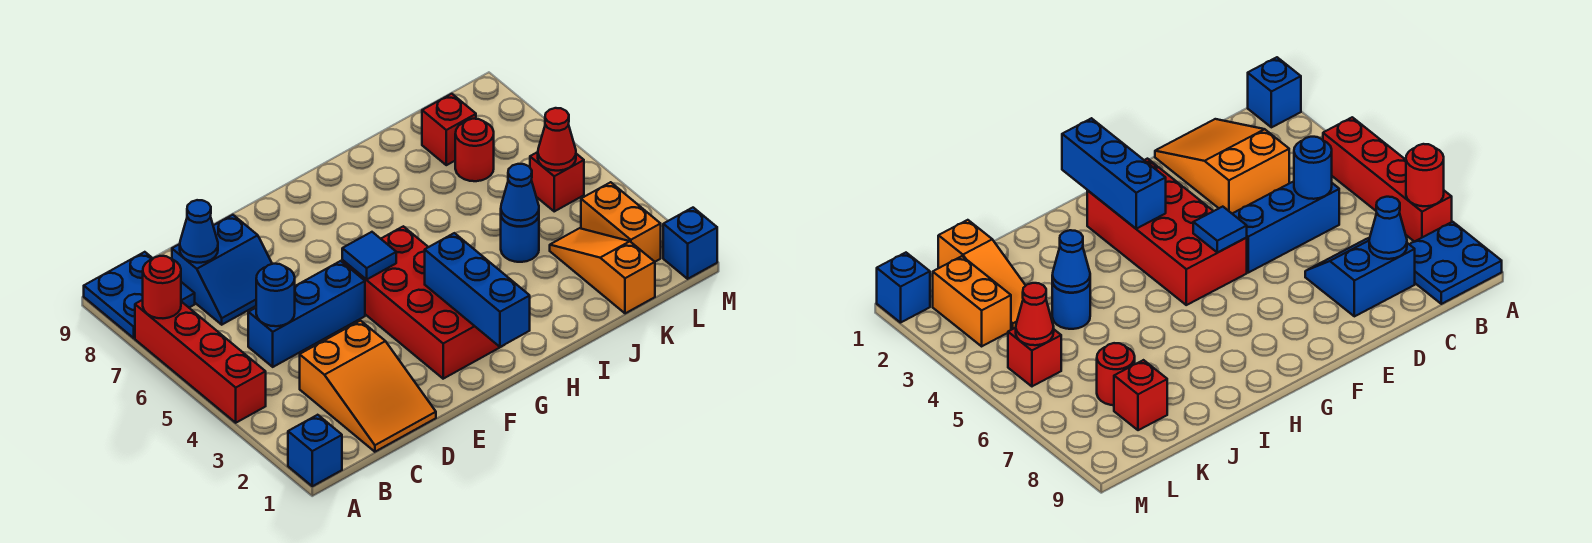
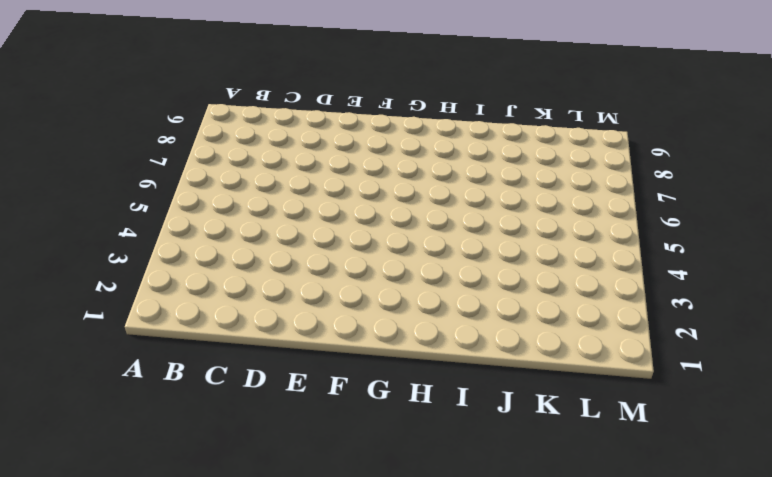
none -> blue 1x1 brick [288,415,342,486]
none -> red 1x4 brick [135,300,266,423]
none -> blue 2x2 plate [84,252,195,338]

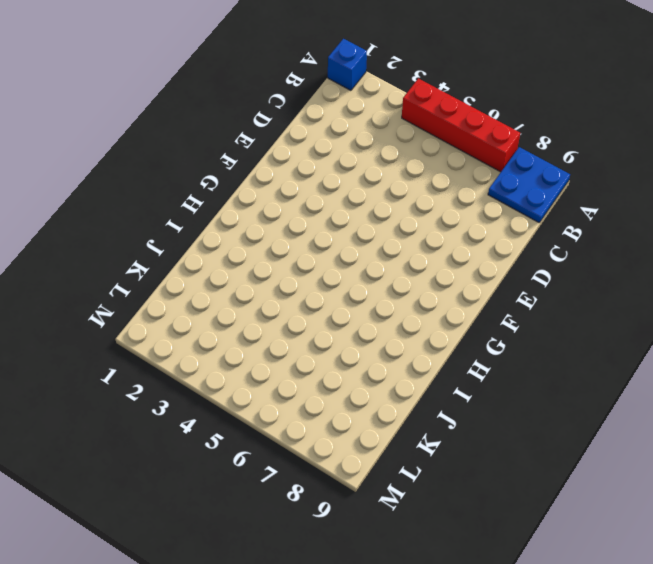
none -> orange 2x3 slope [300,321,436,452]
none -> blue 1x3 brick [248,261,365,367]
none -> blue 2x2 slope [172,215,272,325]

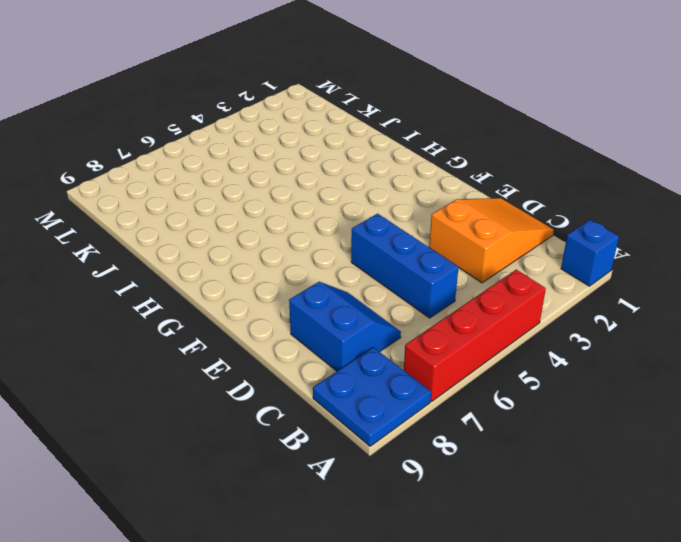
none -> red 2x4 brick [342,226,502,379]
none -> blue 1x1 round brick [501,217,539,262]
none -> orange 1x3 slope [550,228,655,313]

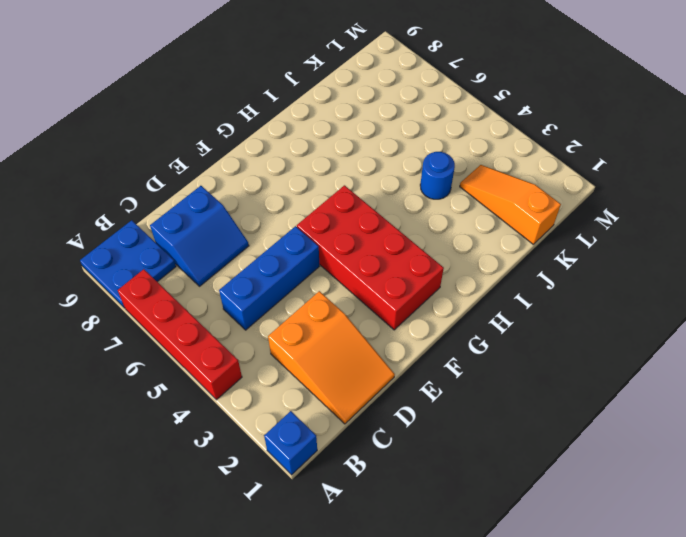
none -> red 1x1 round brick [455,119,494,181]
none -> red 1x1 brick [422,94,476,165]
none -> orange 1x2 brick [581,182,661,262]

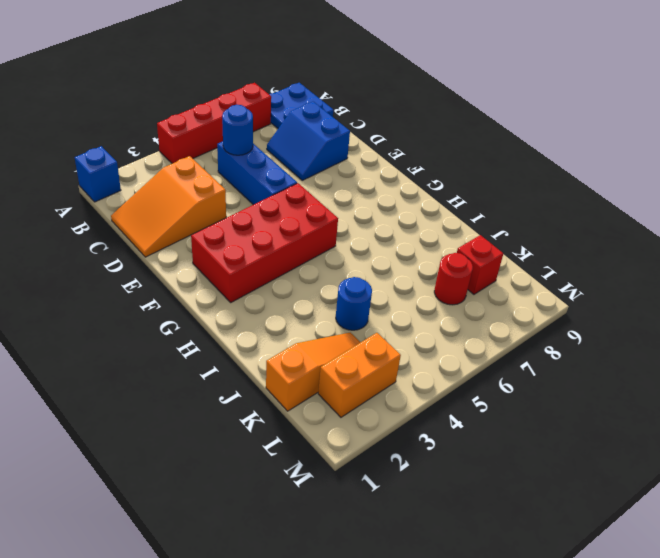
none -> red 1x1 brick [530,152,584,211]
none -> blue 1x1 brick [663,208,717,279]
none -> red 1x1 round brick [143,256,181,318]

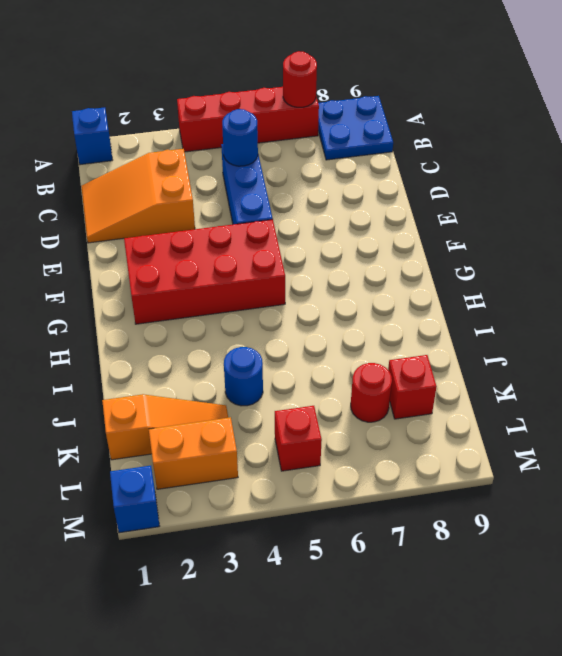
none -> blue 2x2 slope [172,215,272,325]
none -> blue 1x1 cone [180,200,218,263]
none -> blue 1x1 tile [342,232,396,280]

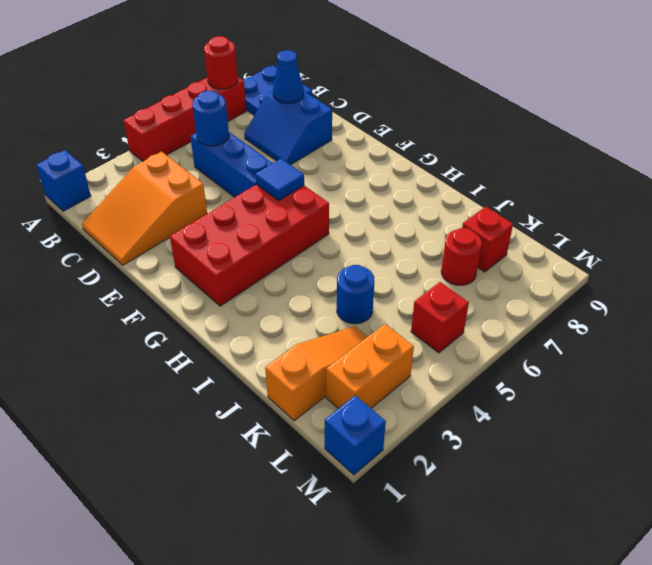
none -> blue 1x3 brick [425,233,530,347]
none -> blue 1x1 cone [501,164,539,226]
none -> red 1x1 cone [538,108,576,171]

